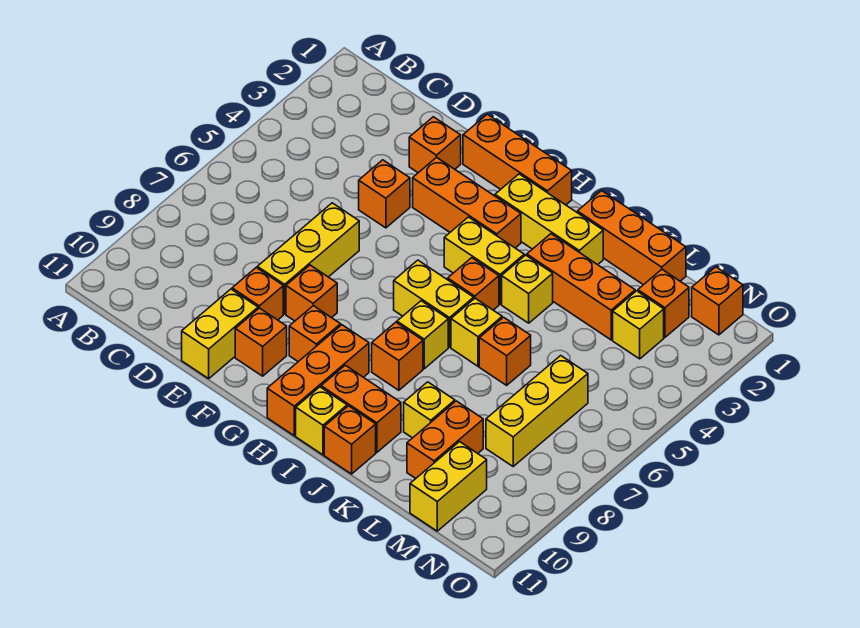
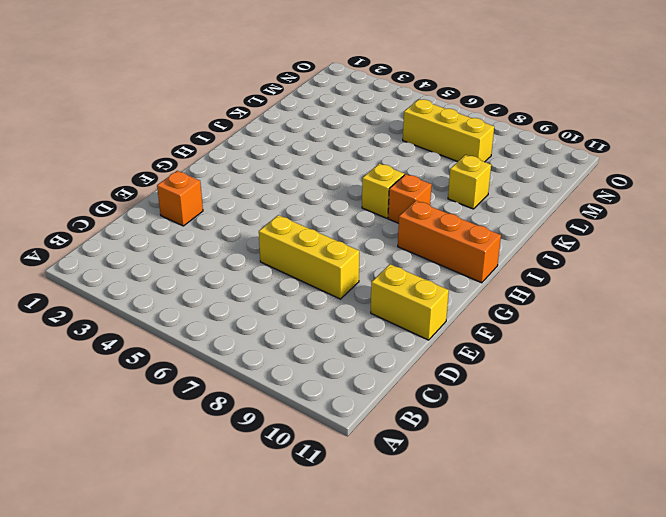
none -> orange 1x1 brick [359,160,410,228]
none -> orange 1x1 brick [232,268,283,320]
none -> orange 1x3 brick [463,114,572,205]
none -> orange 1x3 brick [413,157,521,248]

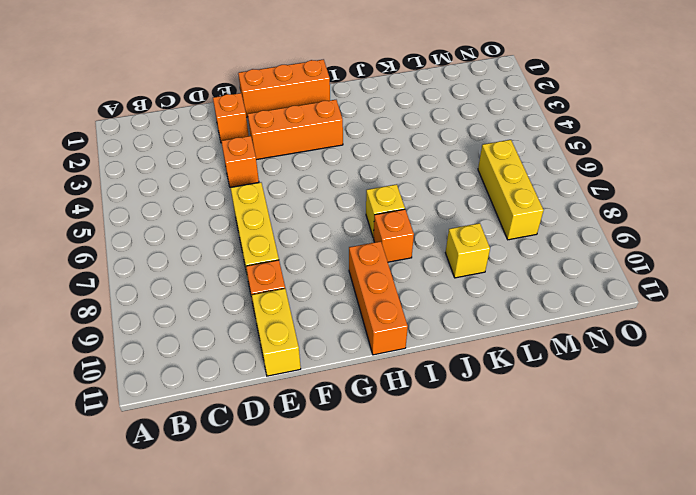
none -> orange 1x1 brick [286,265,337,321]
none -> orange 1x1 brick [235,308,287,376]
none -> orange 1x1 brick [289,306,341,362]
none -> yellow 1x3 brick [495,174,603,265]

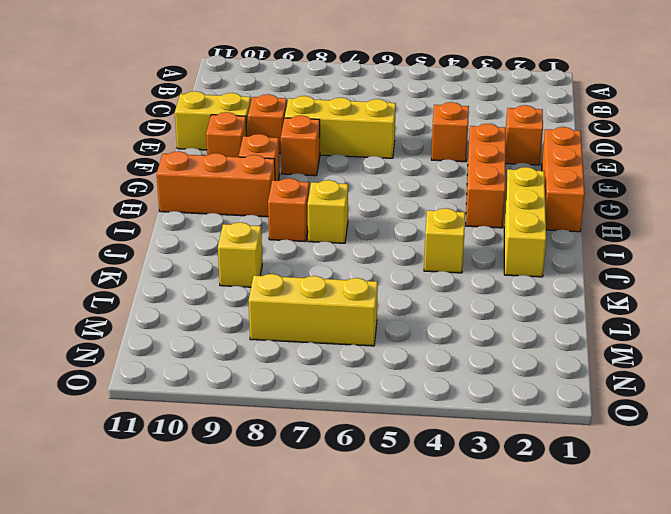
none -> yellow 1x2 brick [444,217,524,304]
none -> yellow 1x2 brick [394,260,474,347]
none -> orange 1x1 brick [448,258,499,310]
none -> orange 1x2 brick [321,365,401,452]

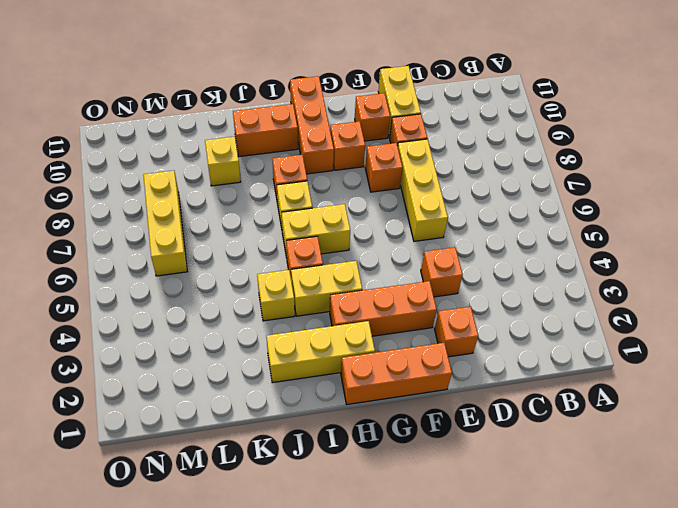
none -> yellow 1x1 brick [296,387,347,455]
none -> orange 1x3 brick [577,191,686,285]
none -> orange 1x3 brick [527,234,635,340]
none -> yellow 1x1 brick [451,298,502,366]

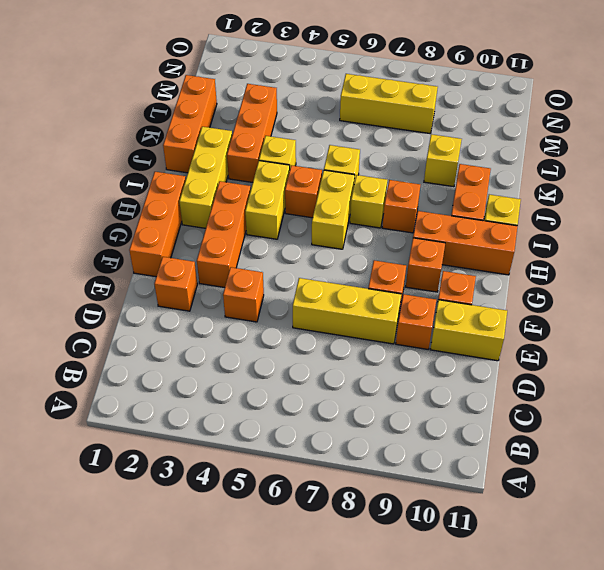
none -> orange 1x1 brick [324,406,376,474]
none -> orange 1x1 brick [479,317,531,385]
none -> orange 1x2 brick [407,401,483,478]
none -> orange 1x1 brick [638,270,689,337]

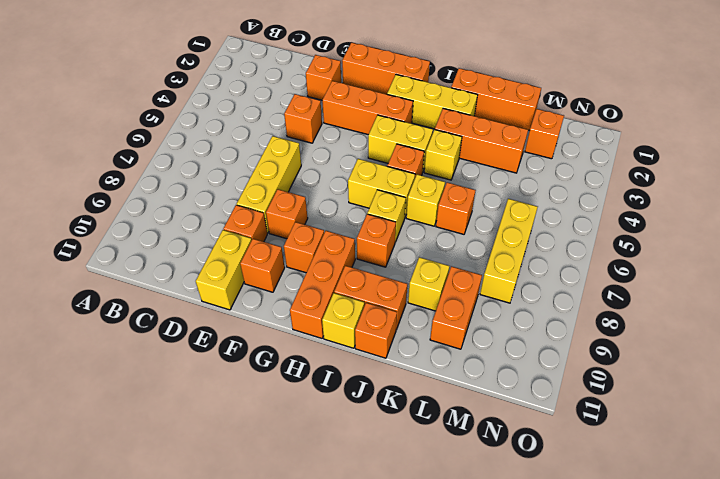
none -> yellow 1x1 brick [613,291,664,359]
none -> yellow 1x2 brick [410,442,487,531]
none -> orange 1x1 brick [692,267,743,335]

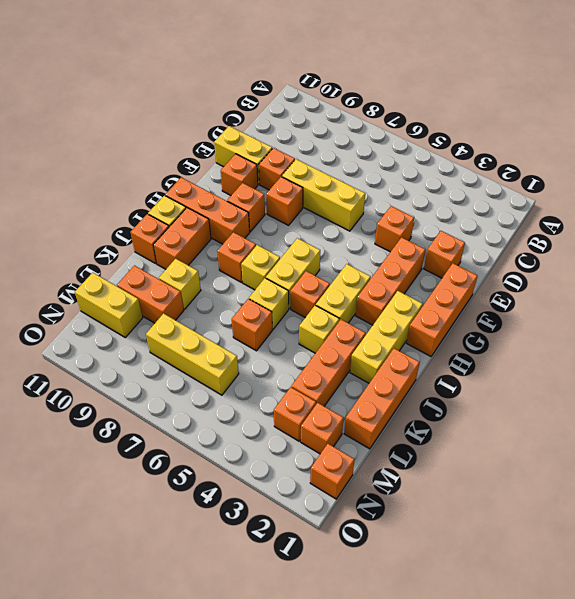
orange 1x1 brick [274,387,316,441] -> yellow 1x1 brick [613,291,664,359]

